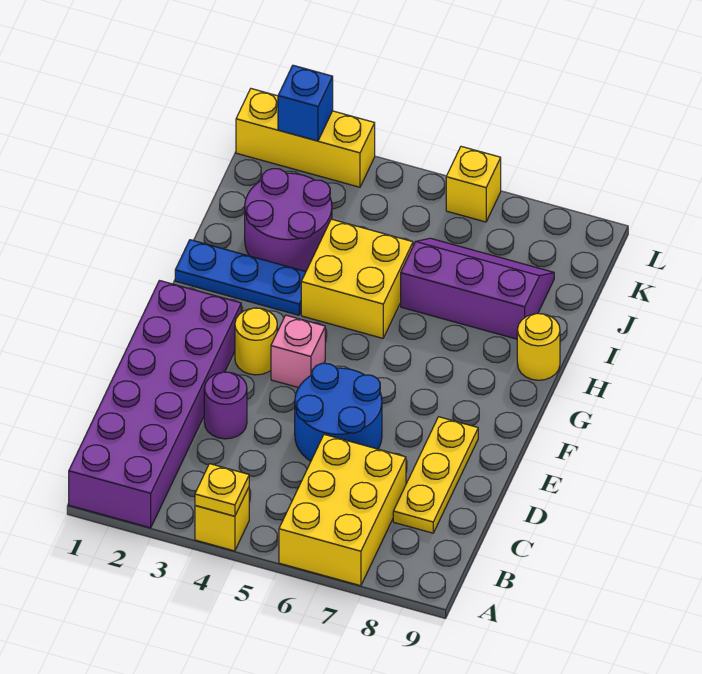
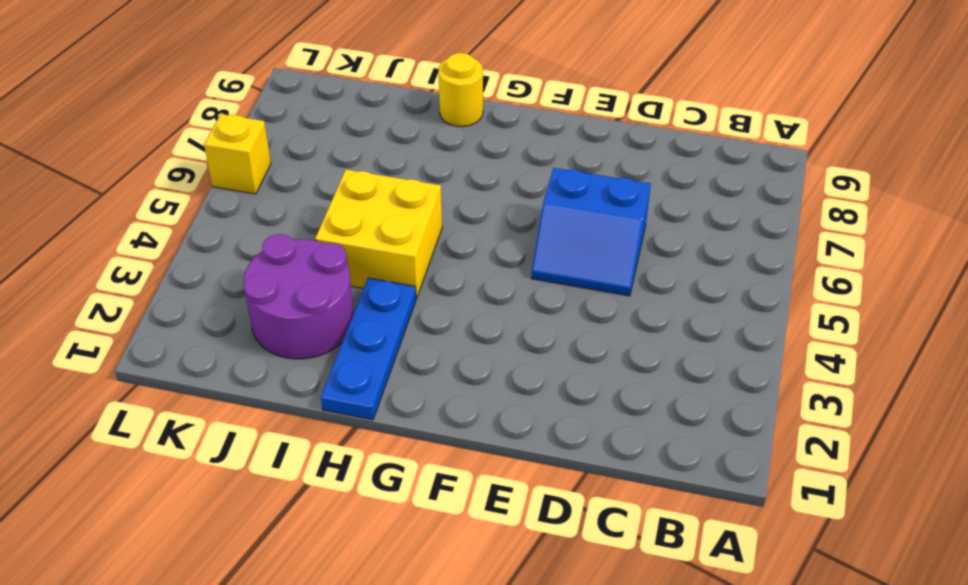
blue 2x2 slope [531,168,651,296] -> blue 2x2 round brick [295,363,382,461]
none -> purple 2x6 brick [69,281,241,528]
none -> yellow 1x1 brick [195,488,249,551]
none -> yellow 2x3 brick [279,434,406,586]

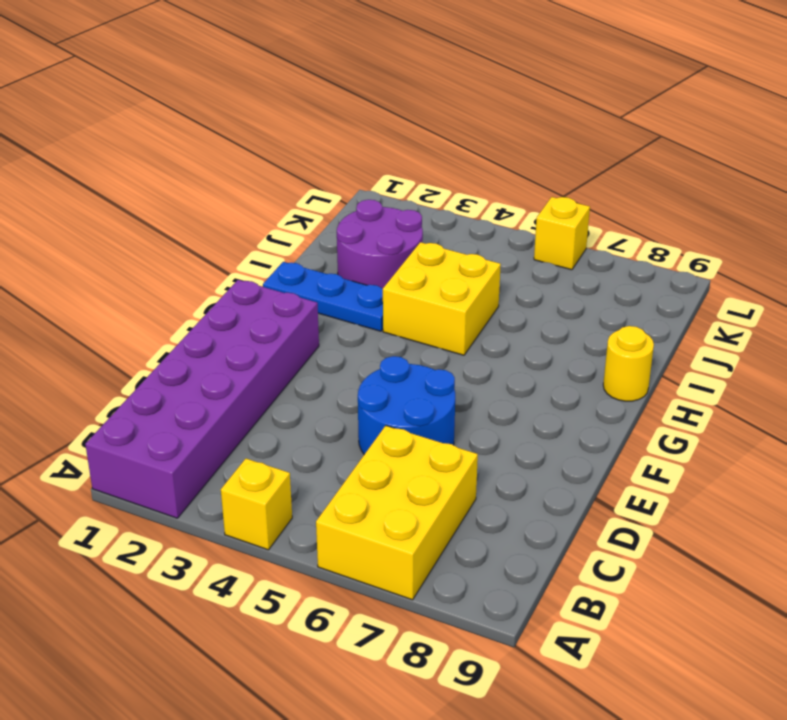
none -> yellow 1x3 plate [393,417,478,533]
none -> purple 1x1 round brick [204,372,247,439]
none -> yellow 1x1 round brick [235,308,277,375]

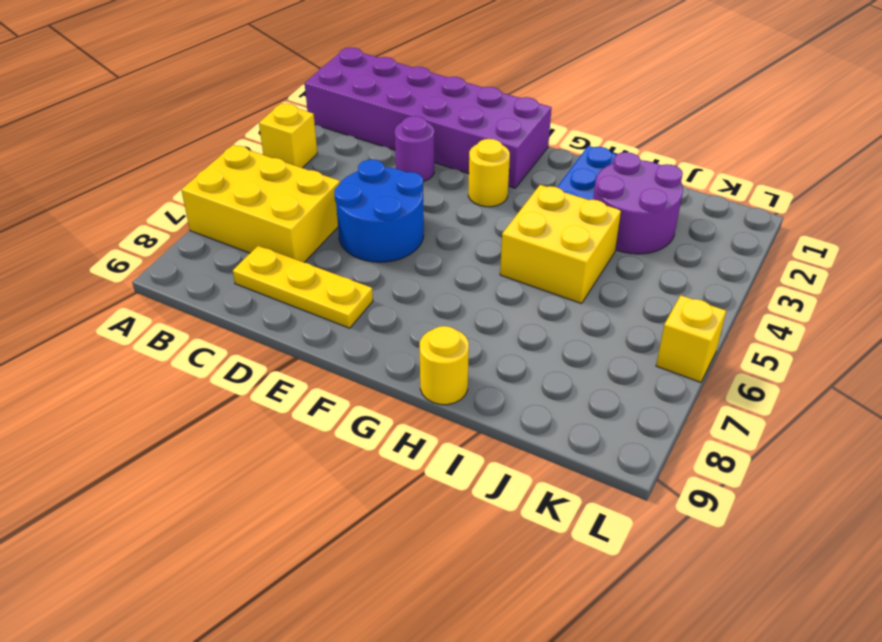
none -> pink 1x1 brick [271,315,325,388]
none -> purple 2x3 slope [401,238,554,339]
none -> yellow 1x3 brick [236,89,375,187]

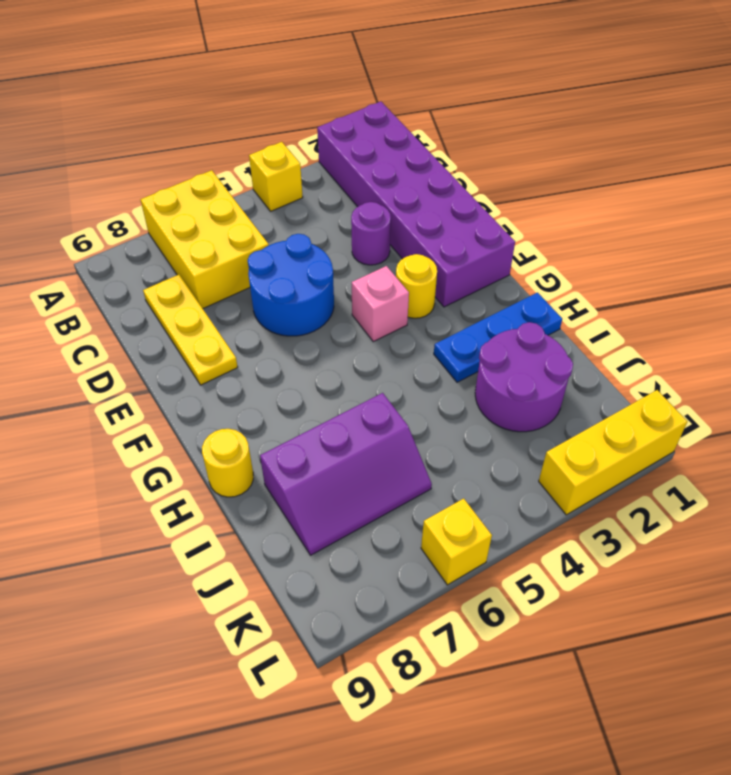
none -> yellow 2x2 brick [301,219,413,338]
none -> yellow 1x1 plate [195,464,249,516]
none -> blue 1x1 brick [278,65,333,141]

